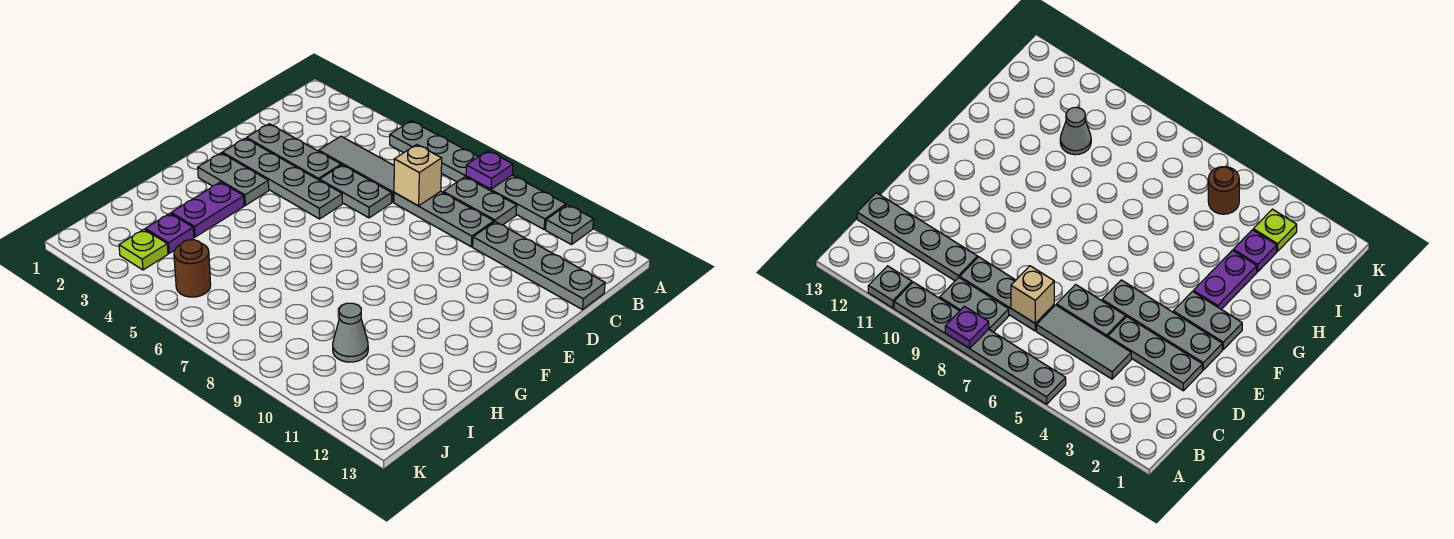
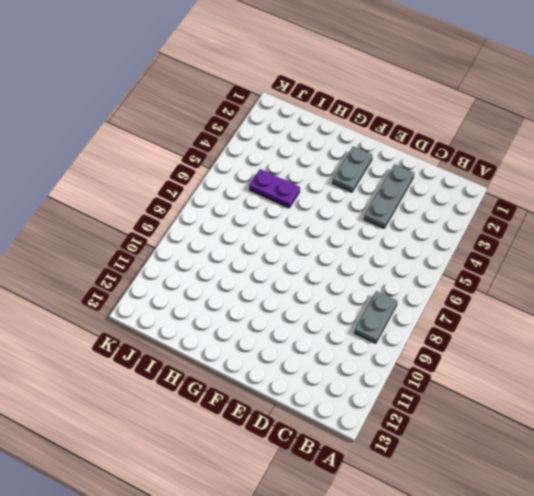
purple 1x2 plate [249,169,300,208] -> purple 1x2 plate moved to [171,182,244,237]
none -> grey 1x6 plate [390,121,566,229]
none -> grey 1x1 plate [546,205,594,245]
none -> grey 1x3 tile [319,136,394,202]

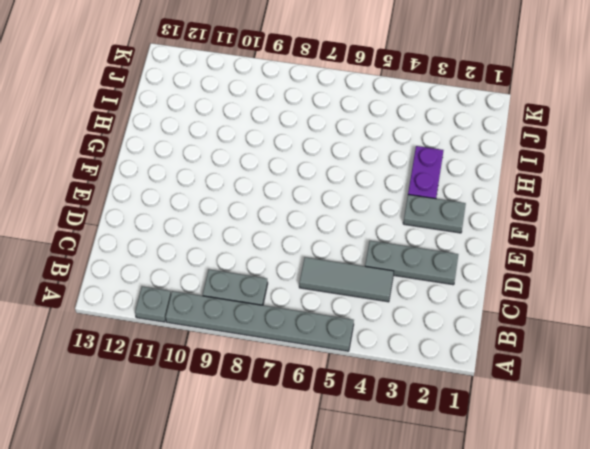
none -> grey 1x3 plate [394,191,494,247]
none -> grey 1x4 plate [473,222,605,310]
none -> grey 1x2 plate [320,165,392,218]

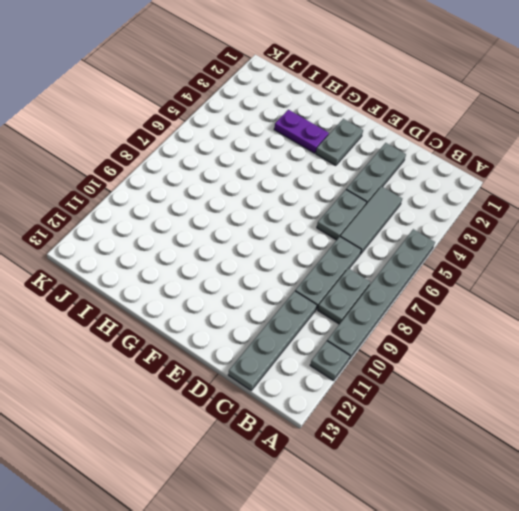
none -> grey 1x4 plate [222,138,342,219]
none -> purple 1x1 plate [145,213,194,253]
none -> grey 1x1 cone [333,303,368,362]

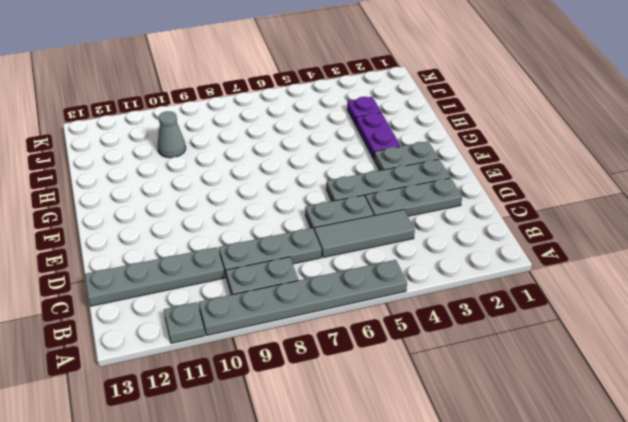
none -> lime 1x1 plate [119,229,168,270]
none -> brown 1x1 round brick [174,240,211,297]
none -> purple 1x1 plate [466,151,513,189]

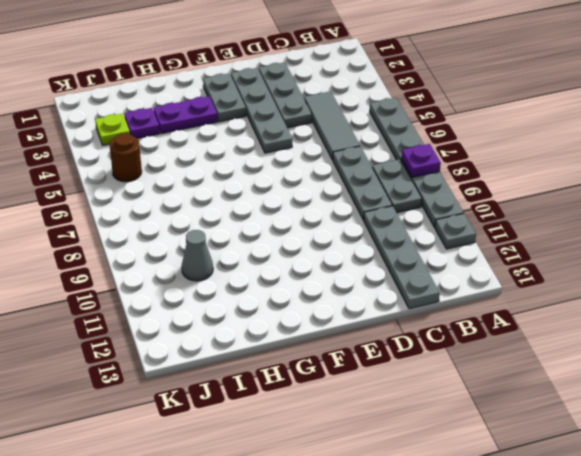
none -> grey 1x2 plate [320,165,392,218]
none -> tan 1x1 brick [394,145,442,206]

